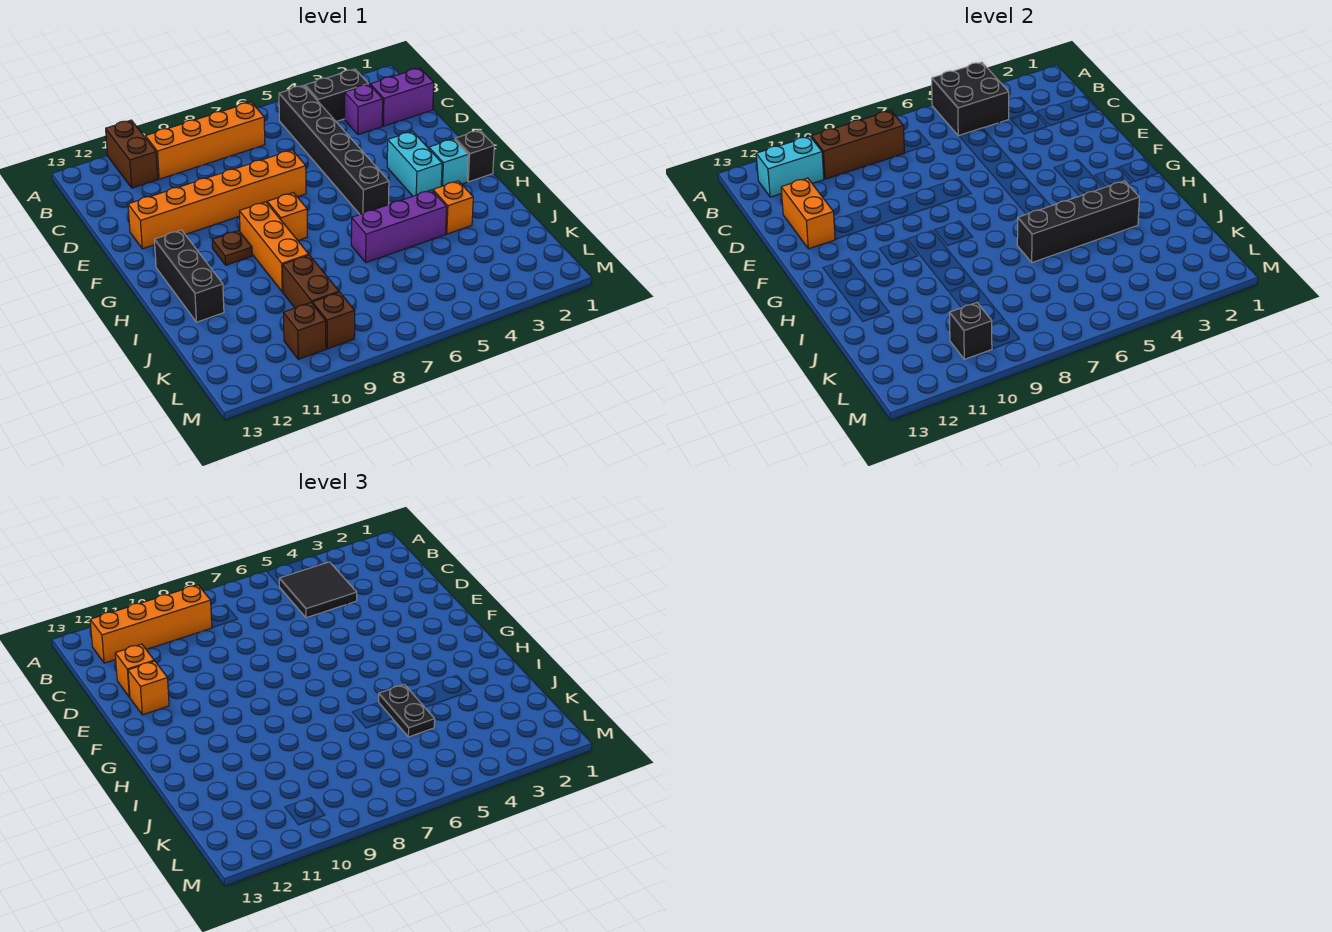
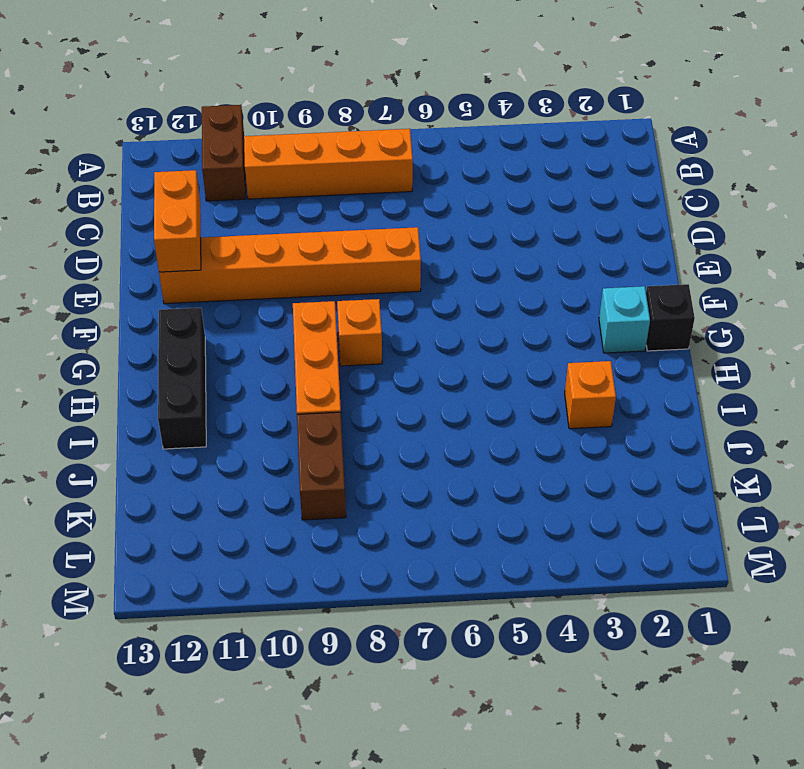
none -> black 1x2 brick [305,69,368,122]
none -> black 1x6 brick [279,85,389,214]
none -> purple 1x2 brick [370,68,434,126]
none -> purple 1x1 brick [345,84,383,135]

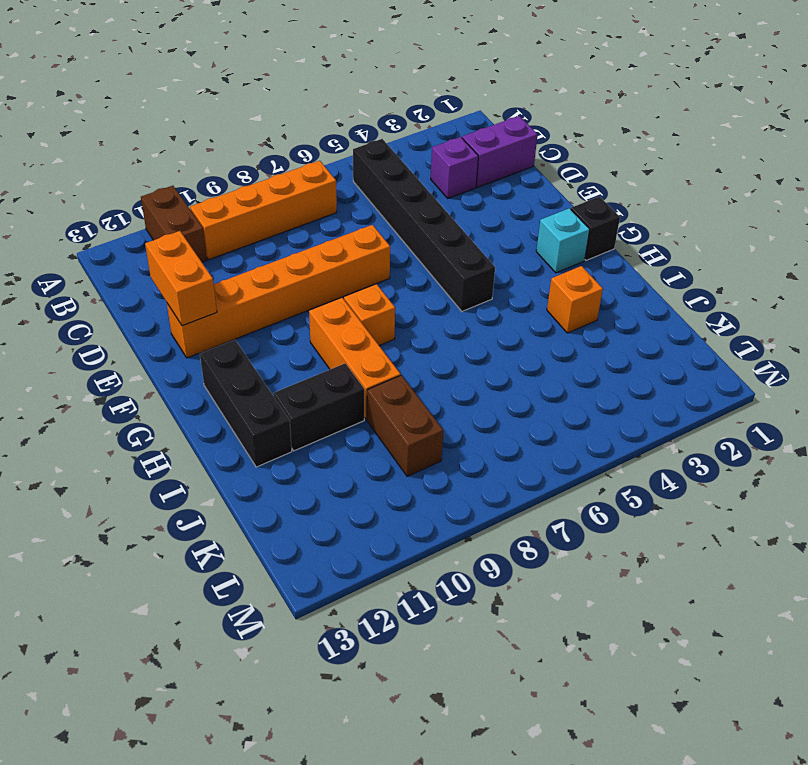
black 1x2 brick [273,363,364,451] -> black 1x2 brick moved to [305,69,368,122]
none -> cyan 1x2 brick [387,131,442,196]
none -> brown 1x1 plate [212,230,252,265]
none -> purple 1x3 brick [351,190,447,263]
none -> brown 1x1 brick [312,292,355,349]

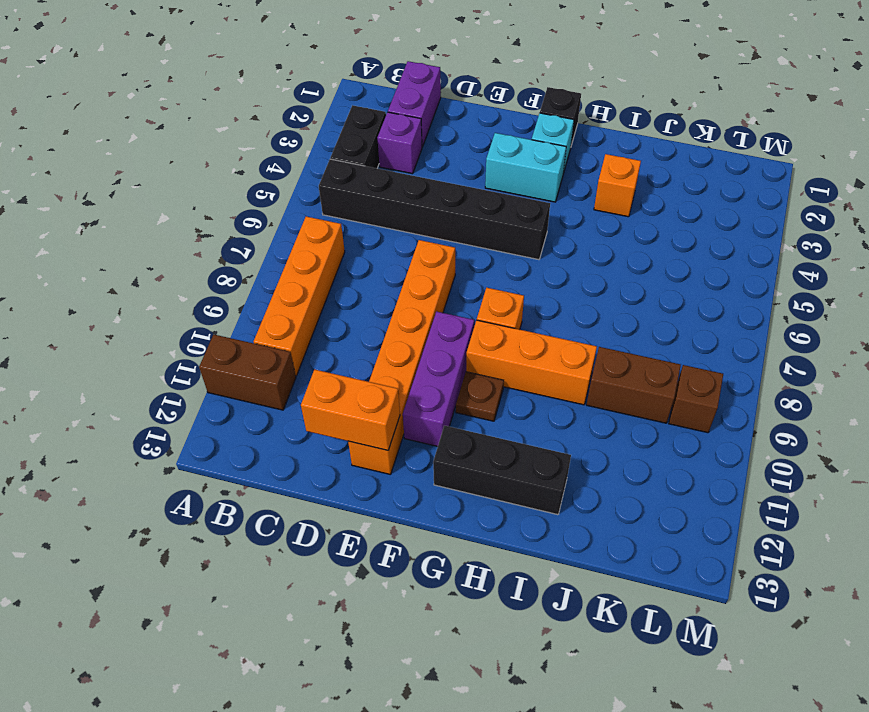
purple 1x3 brick [403,312,474,446] -> purple 1x3 brick moved to [351,190,447,263]
none -> brown 1x1 brick [283,303,326,359]
none -> black 2x2 brick [932,62,1009,136]
none -> brown 1x3 brick [811,111,904,179]
none -> cyan 1x2 brick [756,136,824,197]

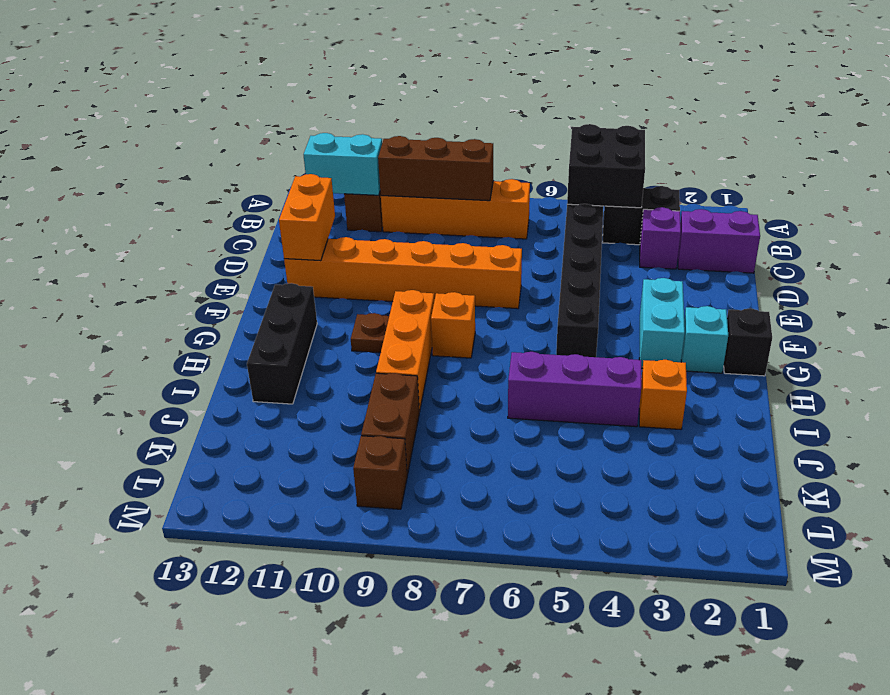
none -> brown 1x1 brick [283,303,326,359]
none -> black 1x4 brick [1017,181,1139,263]
none -> black 1x1 brick [949,303,992,359]
none -> black 2x2 tile [279,562,357,618]

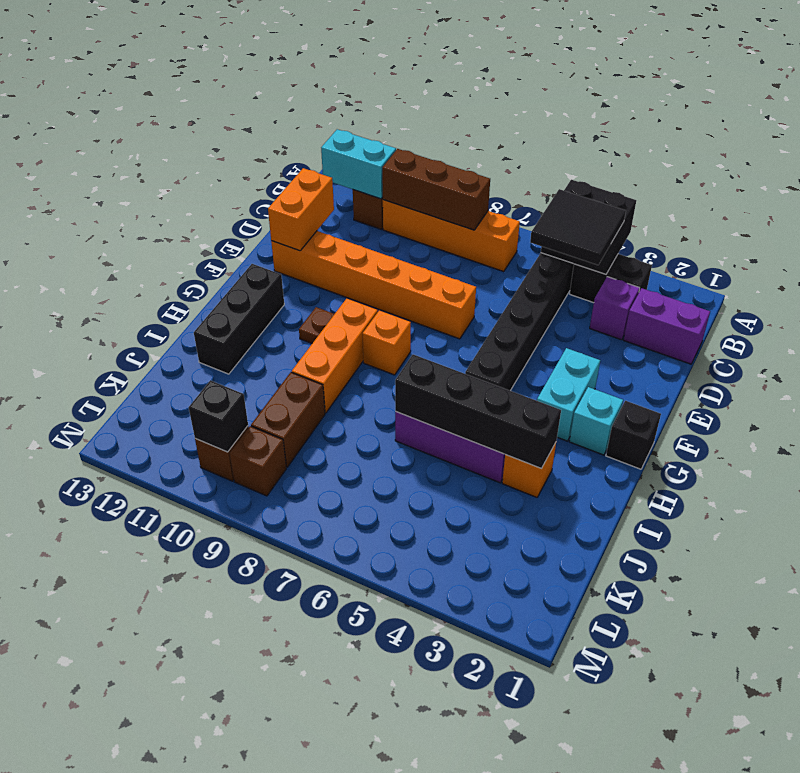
none -> orange 1x4 brick [90,585,212,663]
none -> orange 1x1 brick [115,644,154,697]
none -> orange 1x1 brick [128,661,169,715]
none -> black 1x2 plate [379,684,435,737]

